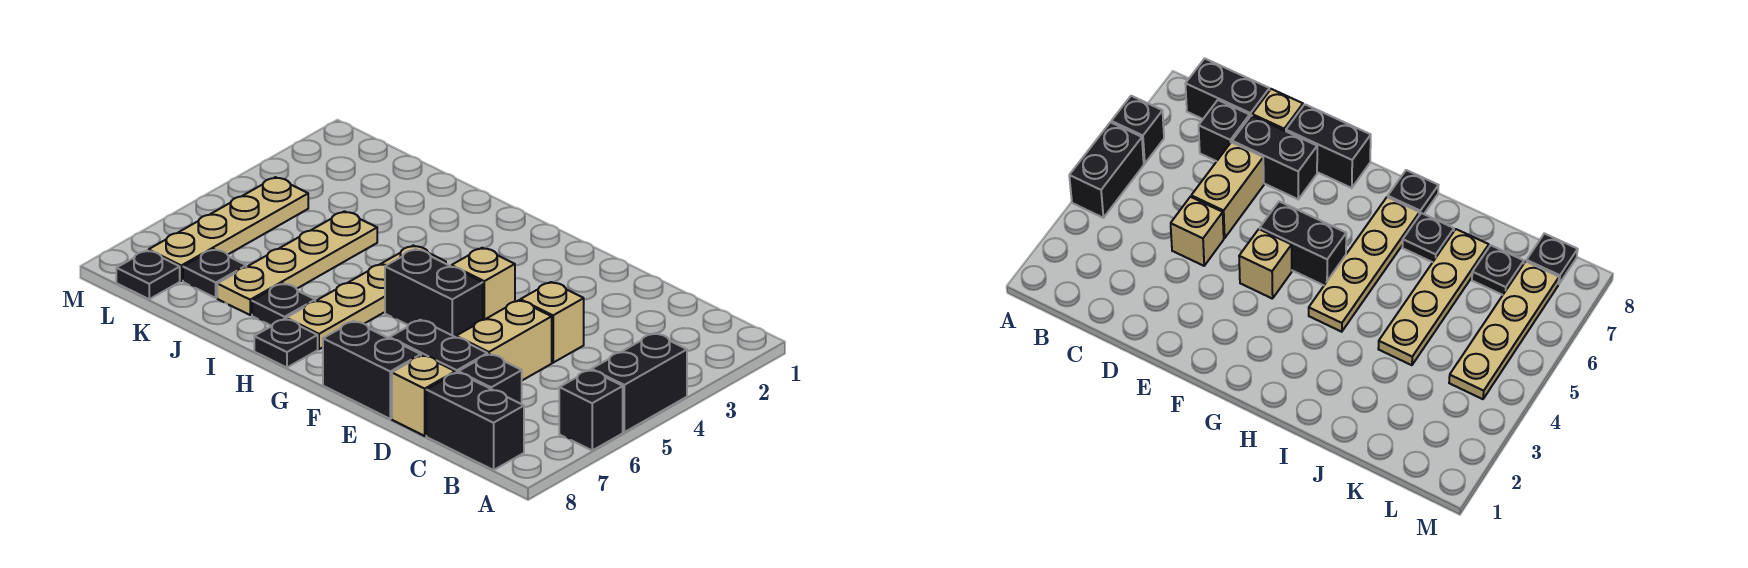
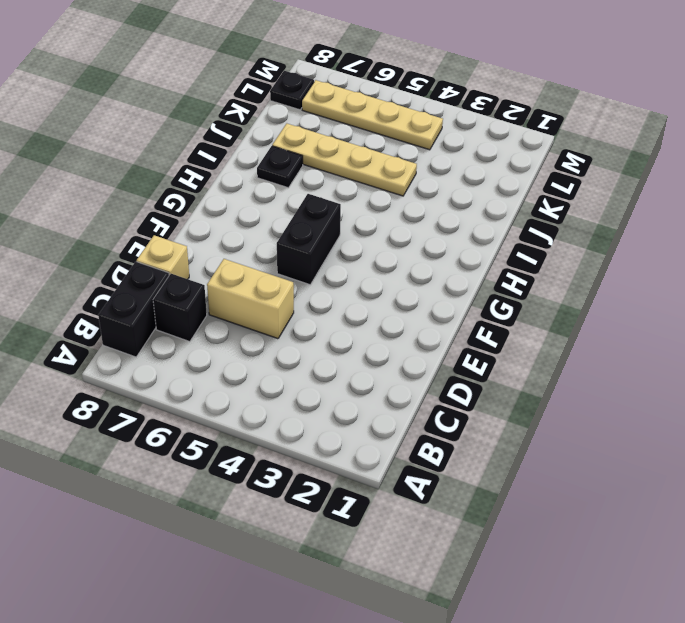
none -> black 1x2 brick [592,333,687,432]
none -> black 1x1 brick [559,370,623,450]
none -> tan 1x1 brick [520,282,584,363]

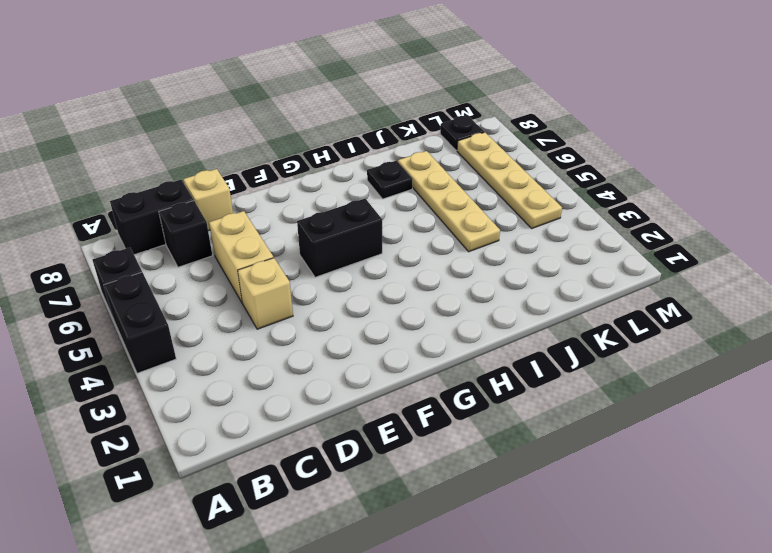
none -> black 1x2 brick [389,320,487,373]
none -> black 1x2 brick [323,321,421,419]
none -> tan 1x1 brick [451,248,515,320]

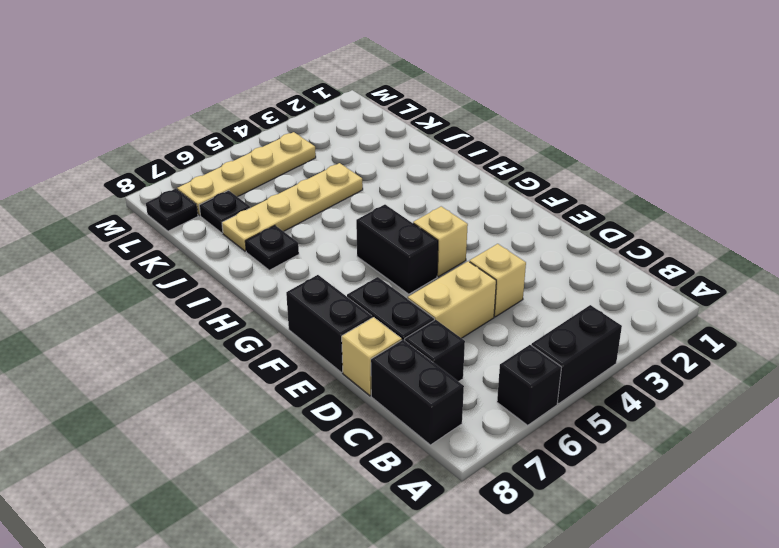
none -> tan 1x4 plate [286,245,446,349]
none -> black 1x1 plate [254,319,318,368]

